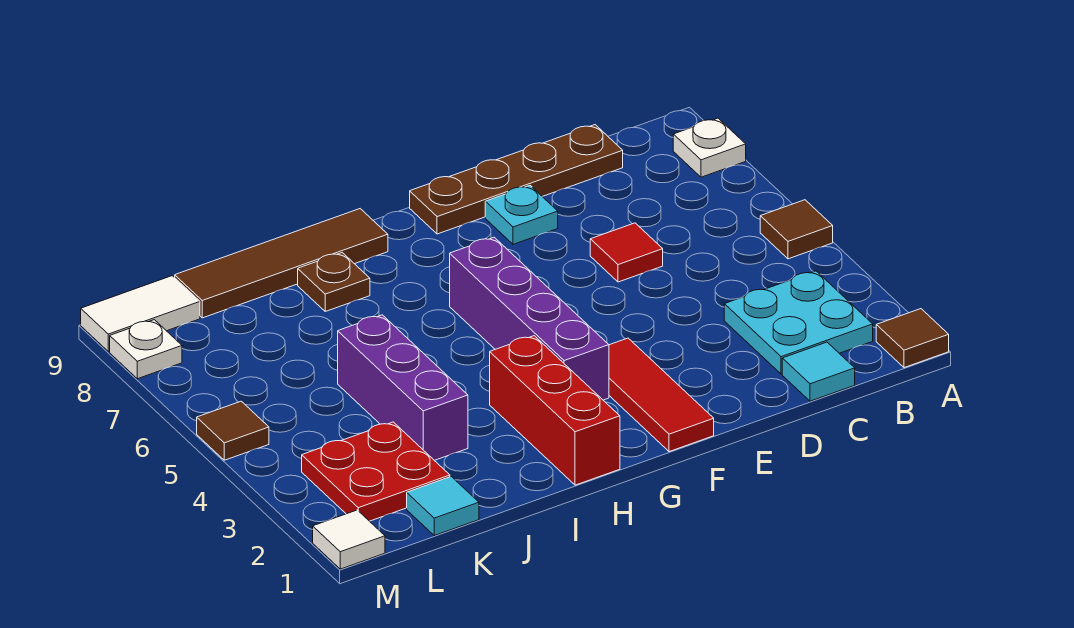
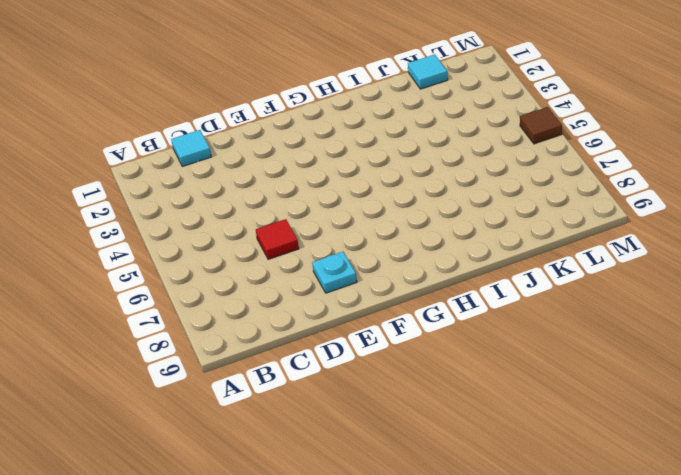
none -> brown 1x1 tile [876,309,949,368]
none -> brown 1x1 tile [760,200,833,259]
none -> white 1x1 plate [673,118,746,177]

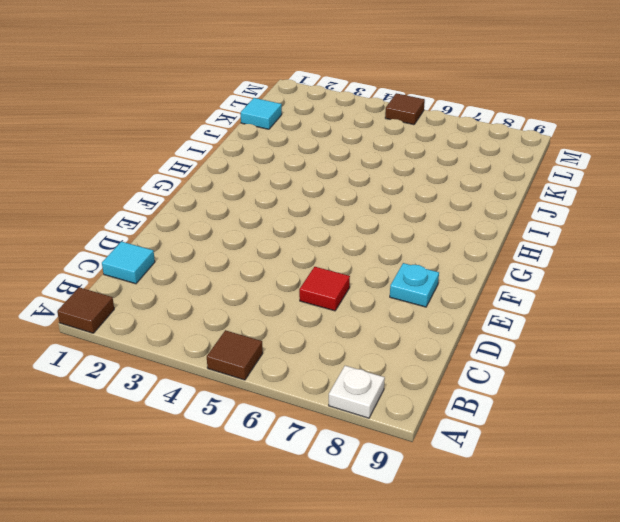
none -> cyan 2x2 plate [724,271,873,374]
none -> brown 1x4 plate [410,125,623,234]
none -> red 1x3 tile [609,338,714,452]

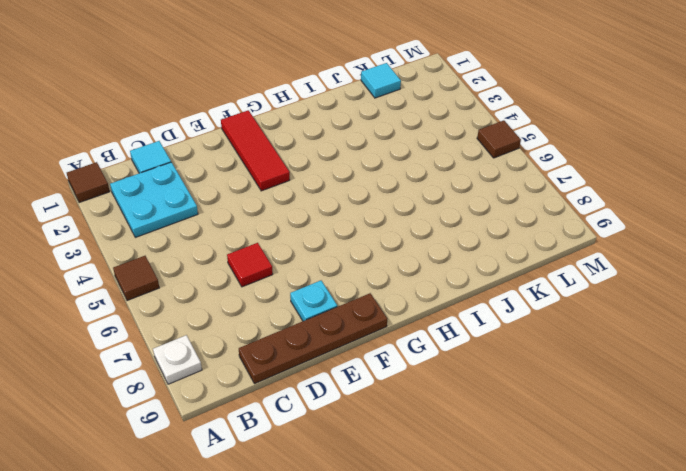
none -> purple 1x4 brick [450,237,609,400]
none -> red 1x3 brick [490,336,620,485]
none -> brown 1x4 tile [175,209,388,318]

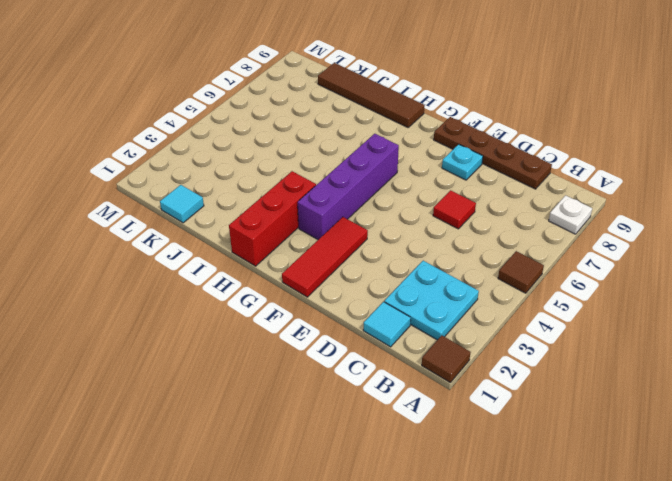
none -> brown 1x1 plate [298,253,370,311]
none -> purple 1x3 brick [338,315,468,460]
none -> red 2x2 plate [302,422,450,521]

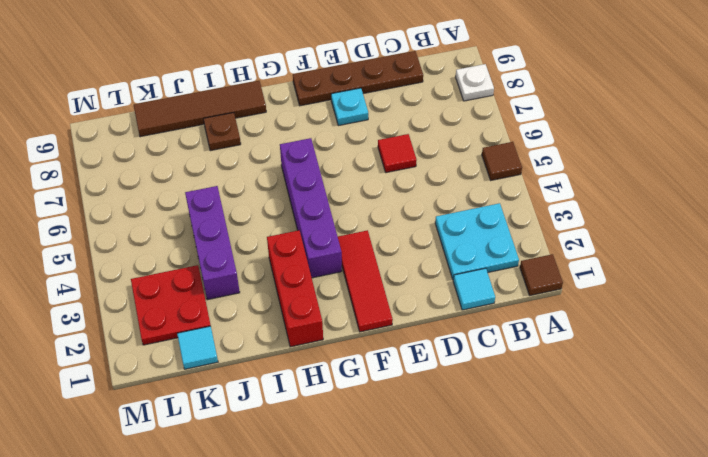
none -> white 1x2 tile [81,276,200,351]
none -> white 1x1 tile [313,510,385,569]
none -> brown 1x1 tile [197,401,269,460]

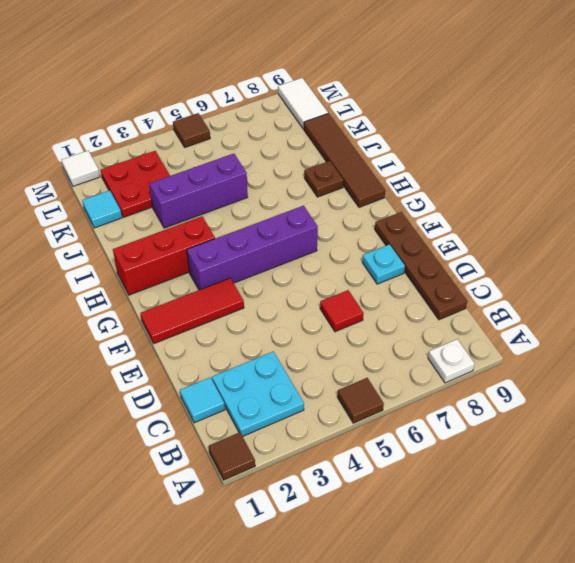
none -> white 1x1 plate [110,320,182,379]

